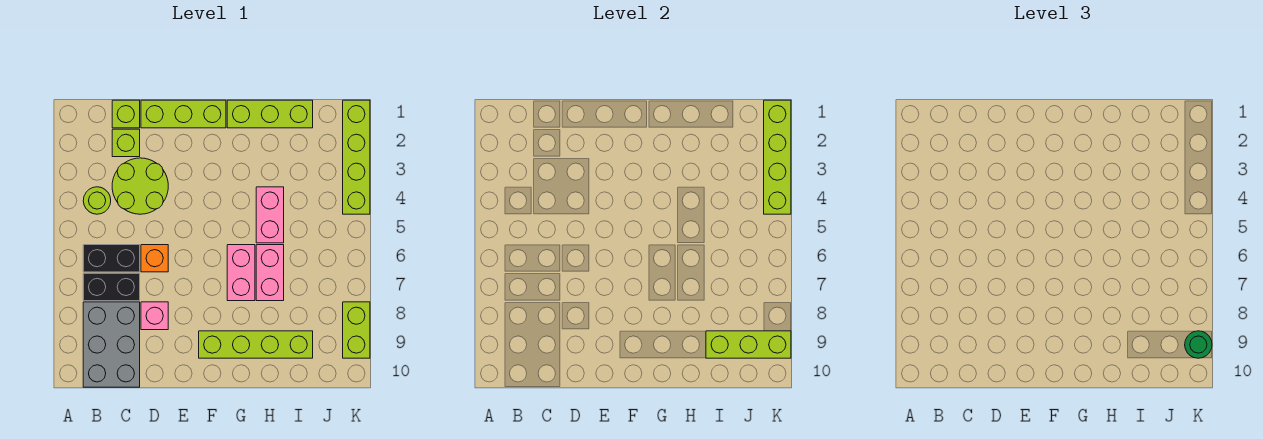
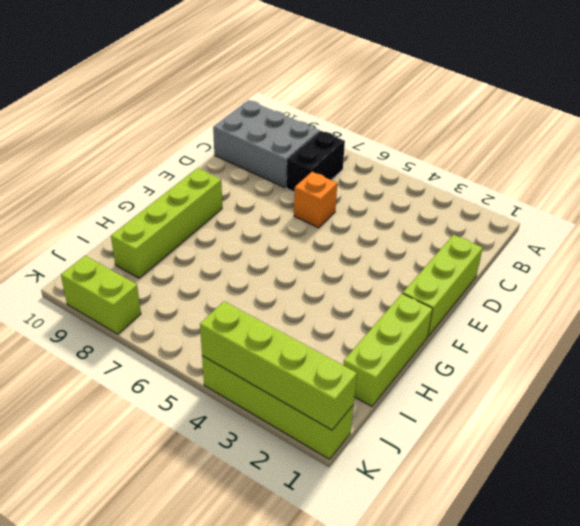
none -> lime 1x1 round brick [83,187,111,214]
none -> black 1x2 brick [83,245,140,272]
none -> lime 1x1 brick [112,100,140,128]

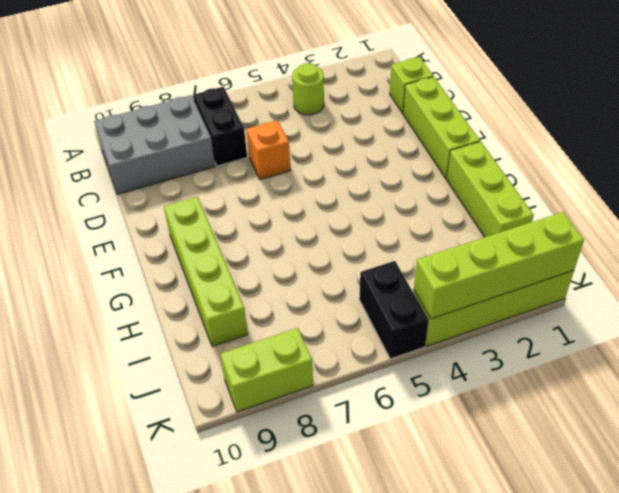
black 1x2 brick [359,261,429,359] -> black 1x2 brick moved to [83,245,140,272]
none -> lime 1x1 brick [112,129,140,157]
none -> lime 2x2 round brick [112,158,168,214]
none -> pink 1x1 brick [141,302,168,330]

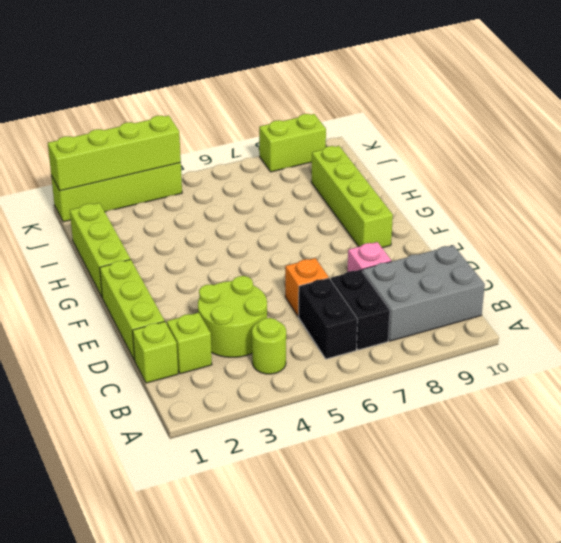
none -> pink 1x2 brick [227,245,255,301]
none -> pink 1x2 brick [256,187,284,243]
none -> pink 1x2 brick [256,245,284,301]

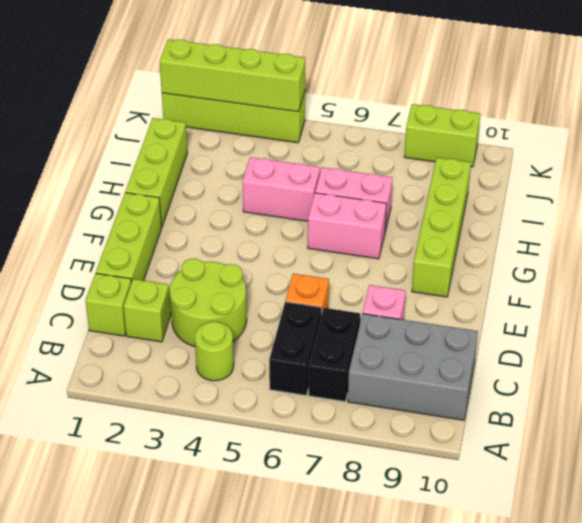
none -> lime 1x3 brick [706,331,791,358]
none -> green 1x1 round brick [1185,331,1212,358]

